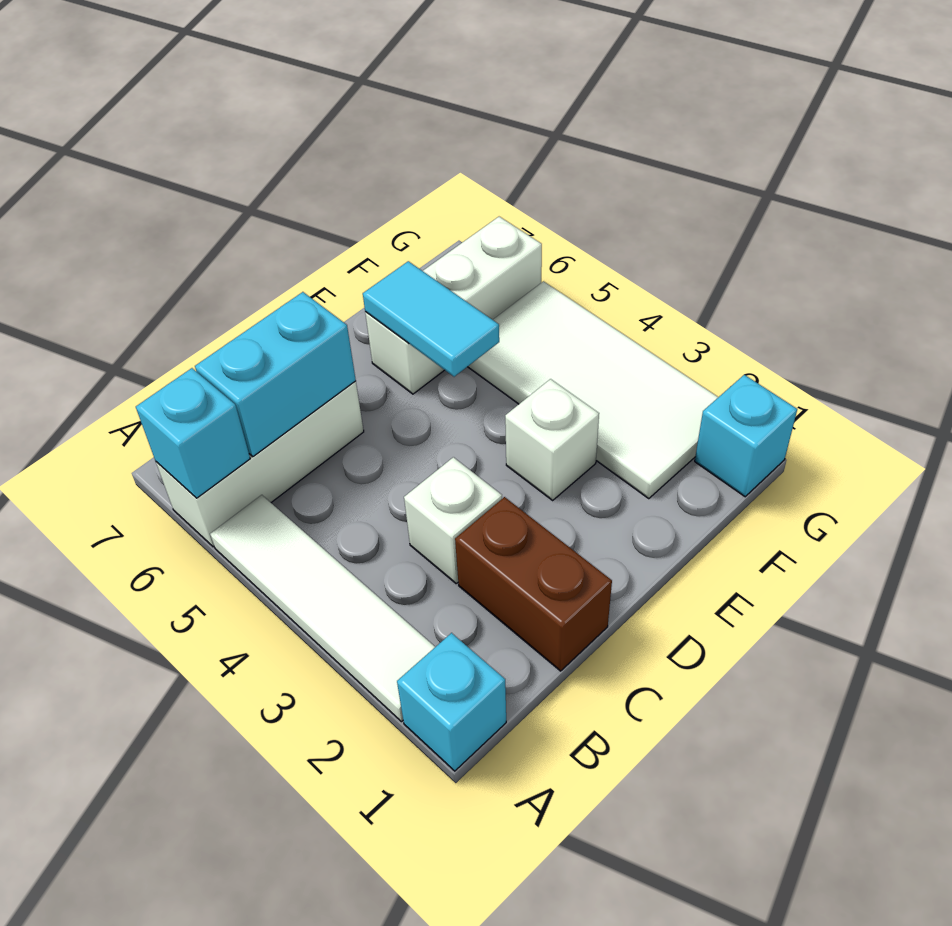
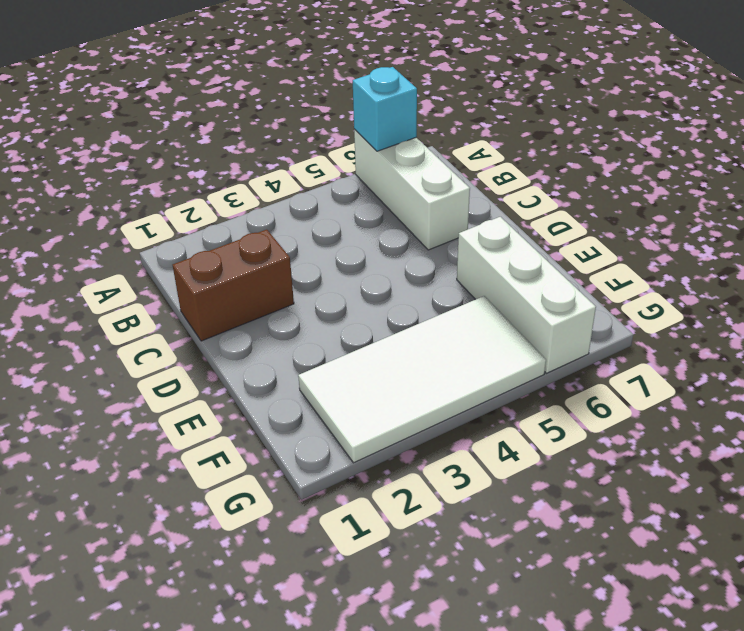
none -> cyan 1x1 brick [397,633,506,771]
none -> white 1x4 tile [210,495,435,722]
none -> white 1x1 brick [404,457,502,583]

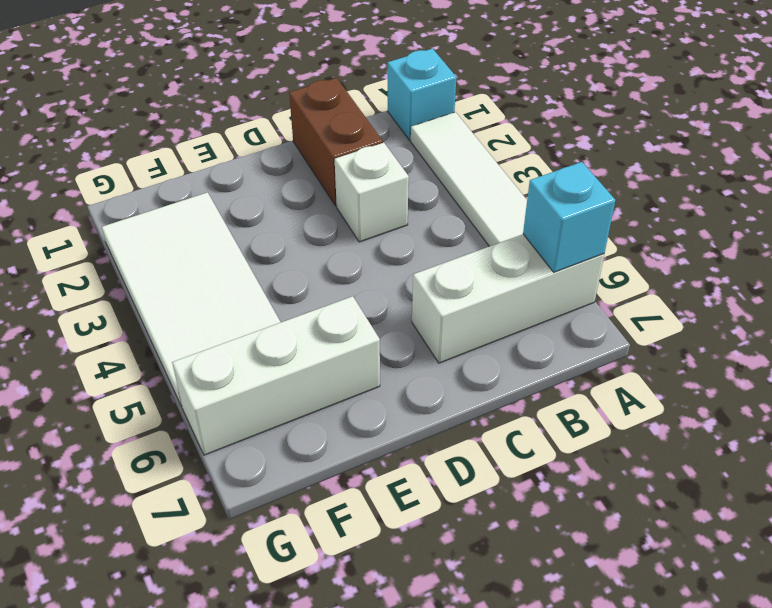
none -> white 1x1 brick [505,379,599,500]
none -> cyan 1x1 brick [695,375,797,497]
none -> cyan 1x2 brick [195,292,356,456]

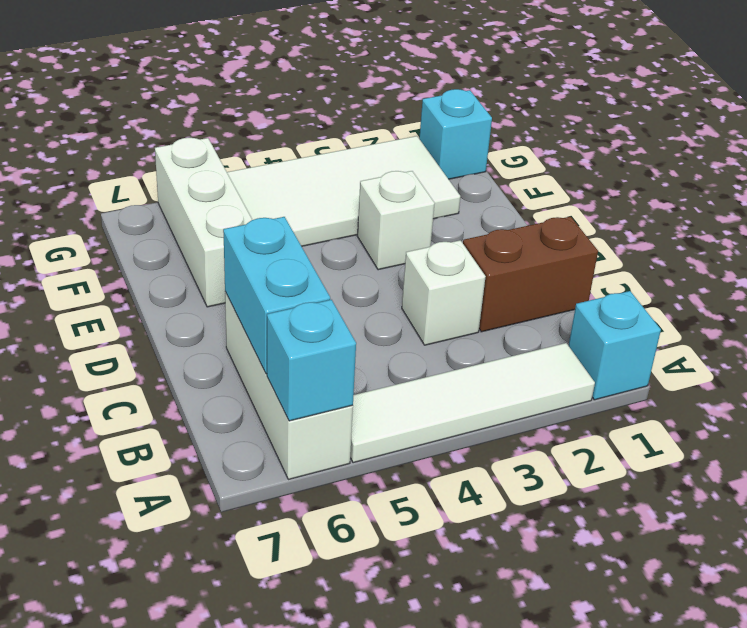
none -> cyan 1x2 tile [363,261,499,377]

